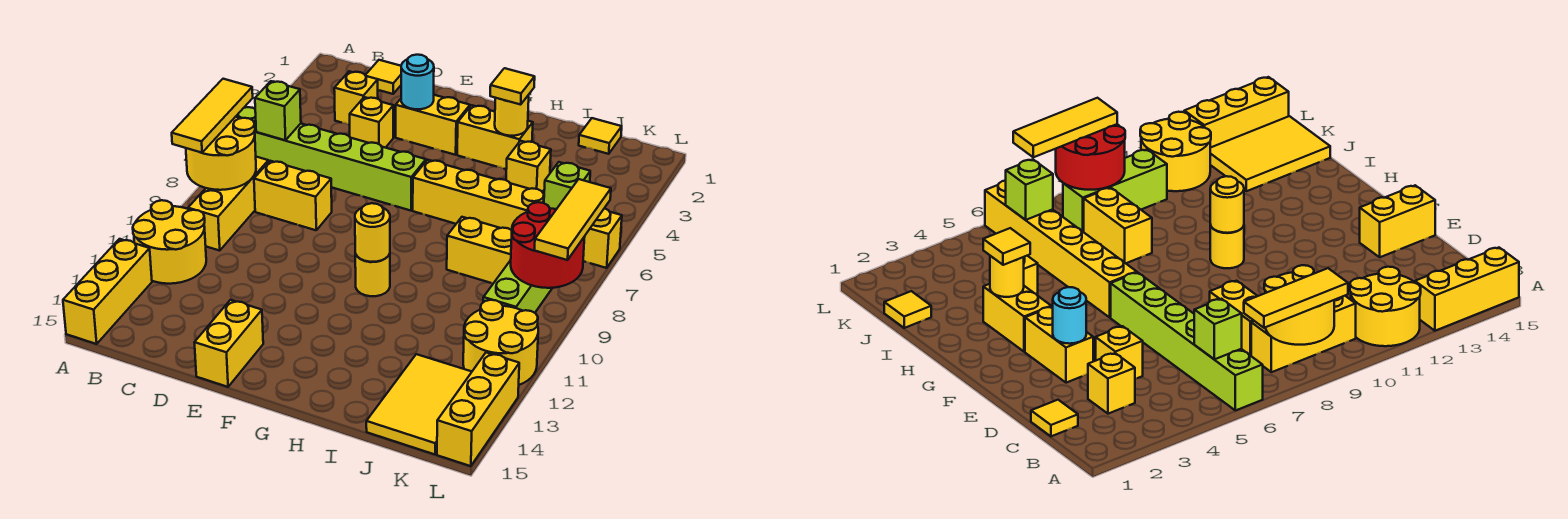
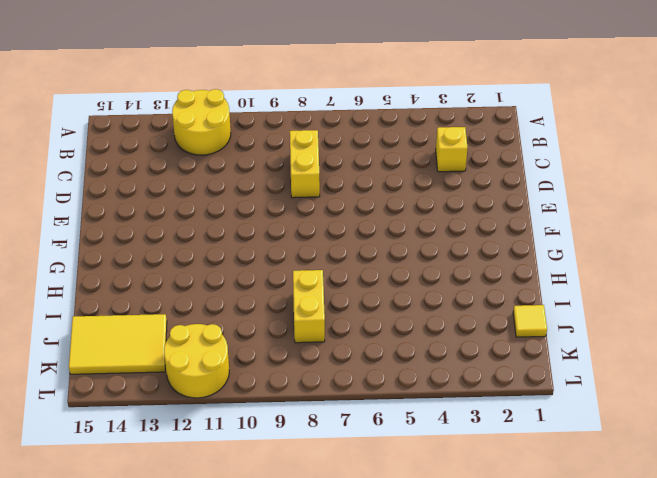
none -> lime 1x6 brick [236,107,426,211]
none -> yellow 1x3 brick [63,239,152,344]
none -> yellow 1x3 brick [188,157,268,251]
none -> yellow 1x1 tile [365,60,401,94]

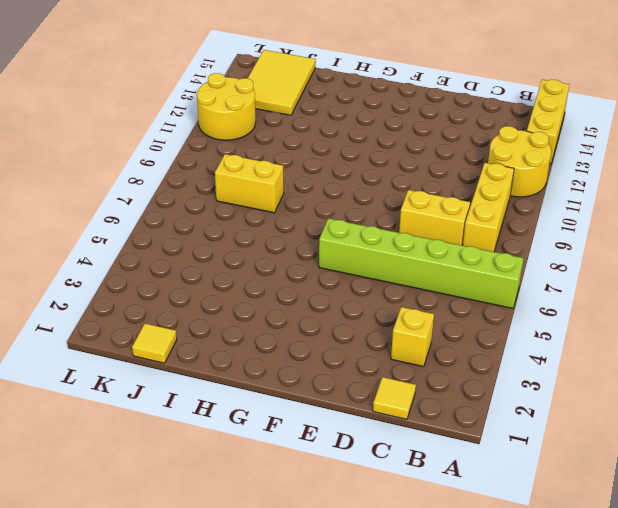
none -> yellow 1x1 brick [350,97,393,148]
none -> yellow 1x2 brick [396,95,470,155]
none -> yellow 1x2 brick [194,300,263,387]
none -> yellow 1x2 brick [457,105,533,169]

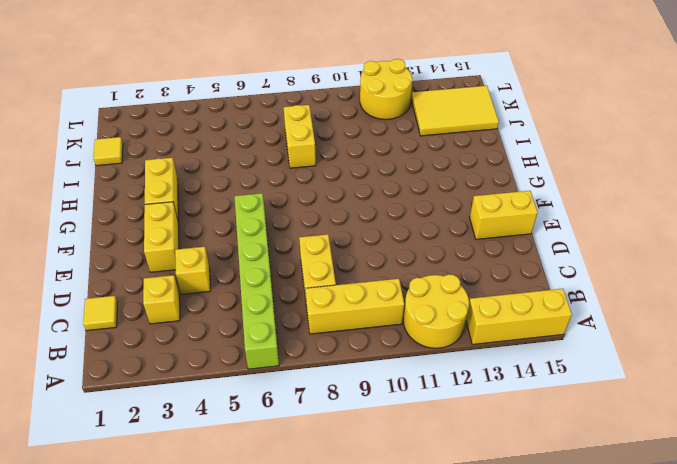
none -> yellow 1x6 brick [413,160,622,268]
none -> yellow 1x1 round brick [355,254,390,296]
none -> yellow 1x1 brick [506,141,551,192]
none -> lime 1x3 brick [483,260,552,313]

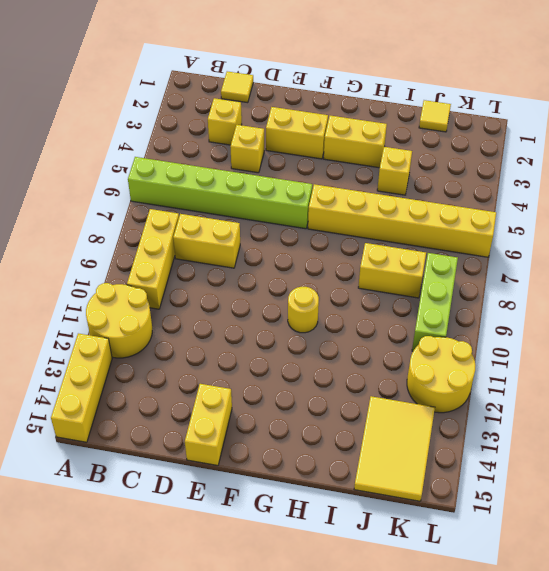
none -> yellow 1x3 brick [437,352,519,466]
none -> yellow 2x2 round brick [186,117,256,190]
none -> lime 1x1 brick [255,81,301,140]
none -> cyan 1x1 round brick [401,55,434,109]

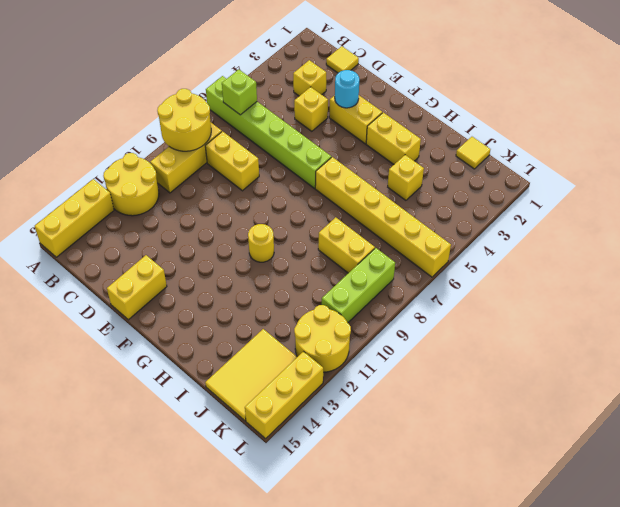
none -> yellow 1x1 round brick [355,203,390,262]
none -> yellow 1x1 round brick [495,95,529,136]
none -> lime 1x1 brick [544,162,590,209]
none -> red 2x2 round brick [511,202,585,288]

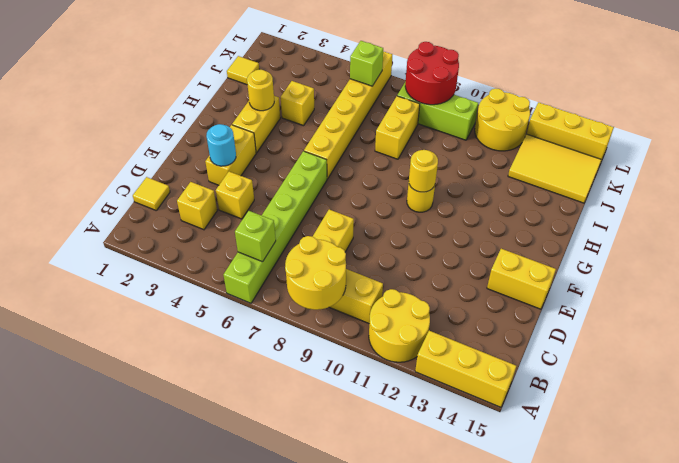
none -> yellow 1x3 tile [172,79,253,153]
none -> yellow 1x1 tile [490,68,535,105]
none -> yellow 1x3 tile [534,179,611,260]

